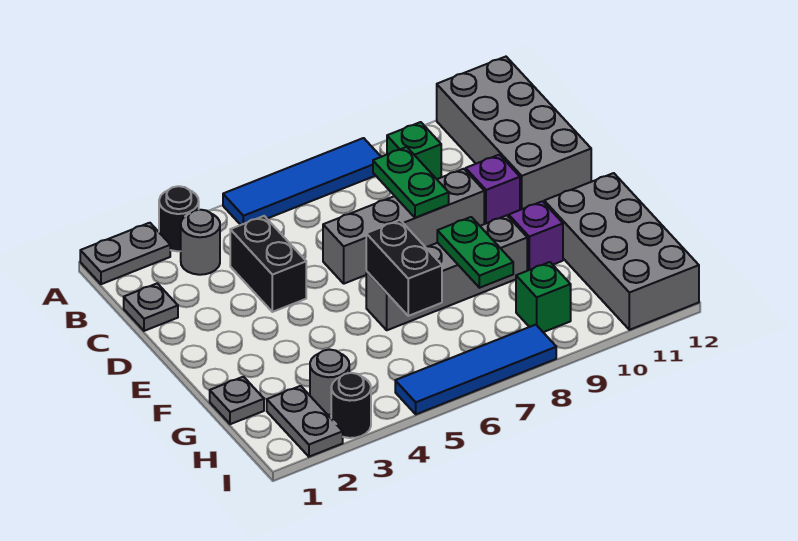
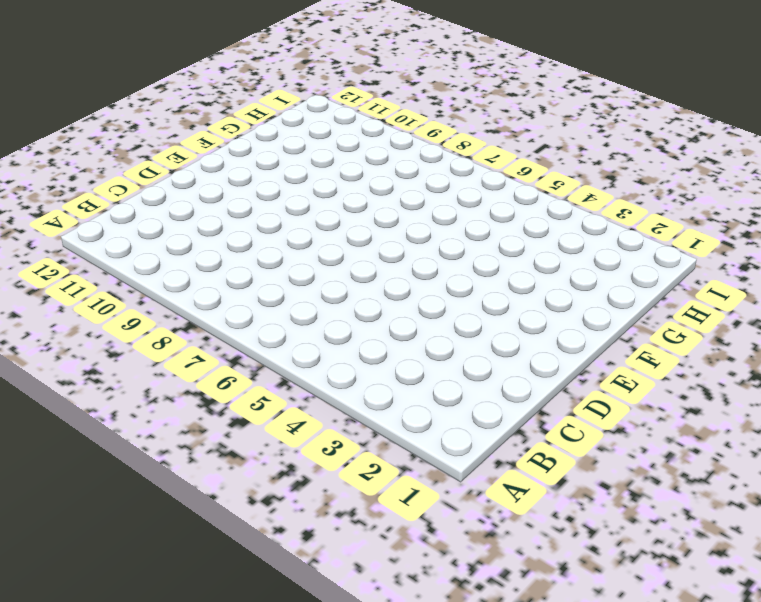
none -> grey 1x2 plate [80,223,170,284]
none -> black 1x1 round brick [159,186,199,251]
none -> blue 1x4 tile [223,138,381,225]

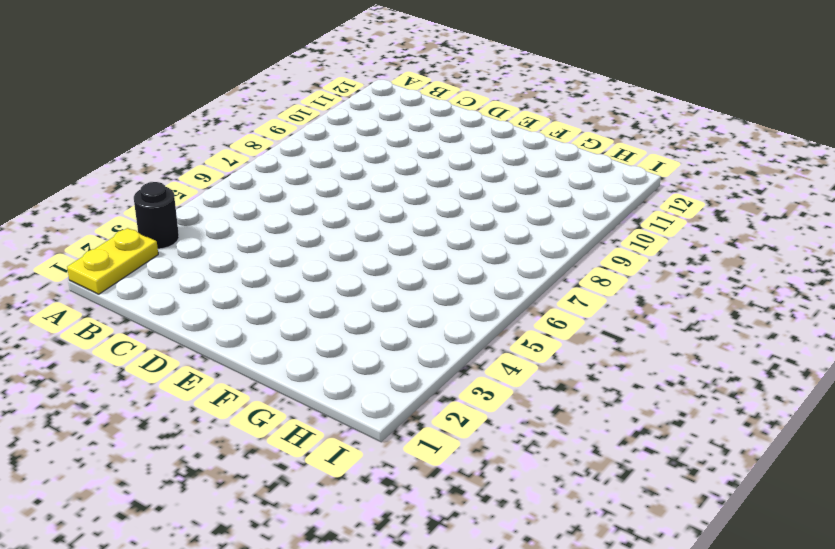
yellow 1x2 plate [67,228,158,294] -> grey 1x2 plate [80,223,170,284]
none -> blue 1x4 tile [223,138,381,225]
none -> grey 2x4 brick [437,57,591,210]
none -> grey 1x1 round brick [181,210,220,275]

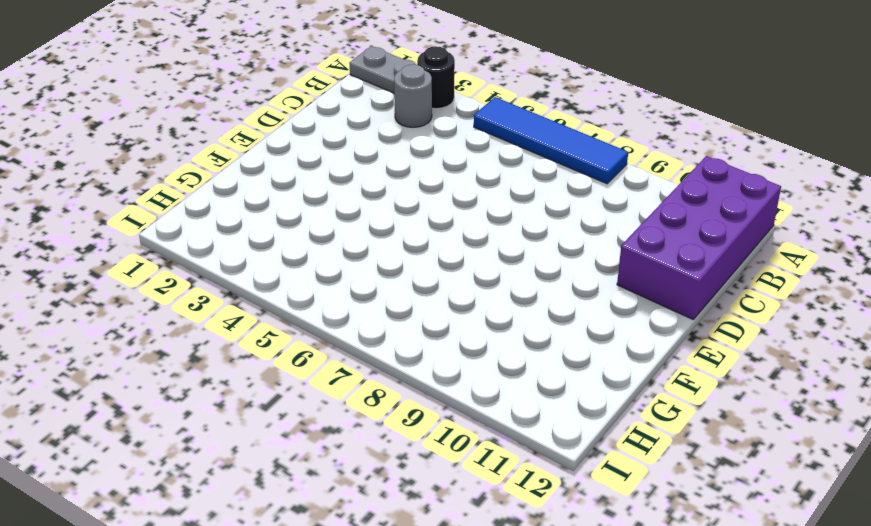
purple 2x4 brick [617,156,781,320] -> grey 2x4 brick [437,57,591,210]
none -> green 1x1 brick [387,122,441,179]
none -> grey 1x1 plate [124,283,178,331]
none -> black 1x2 brick [230,216,306,312]

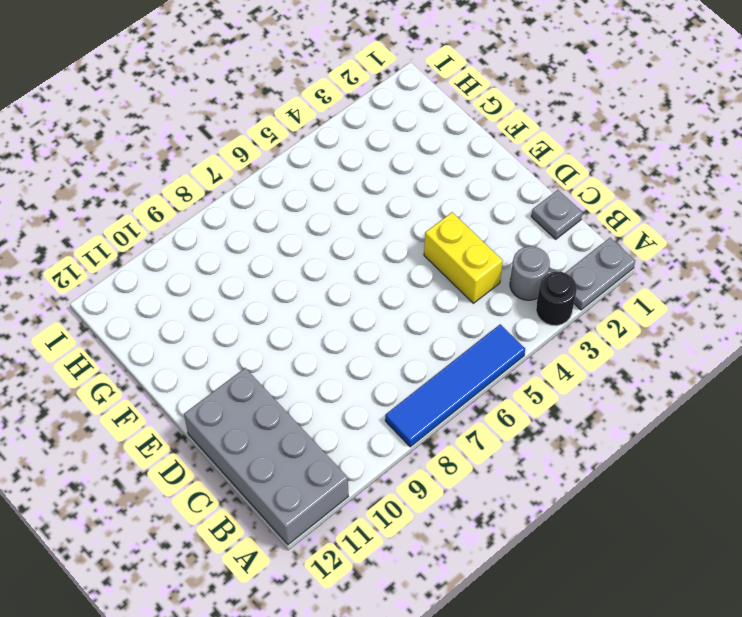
yellow 1x2 brick [424,212,503,303] -> black 1x2 brick [230,216,306,312]
none -> green 1x1 brick [387,122,441,179]
none -> grey 1x4 brick [323,169,484,284]
none -> purple 1x1 brick [466,155,520,224]

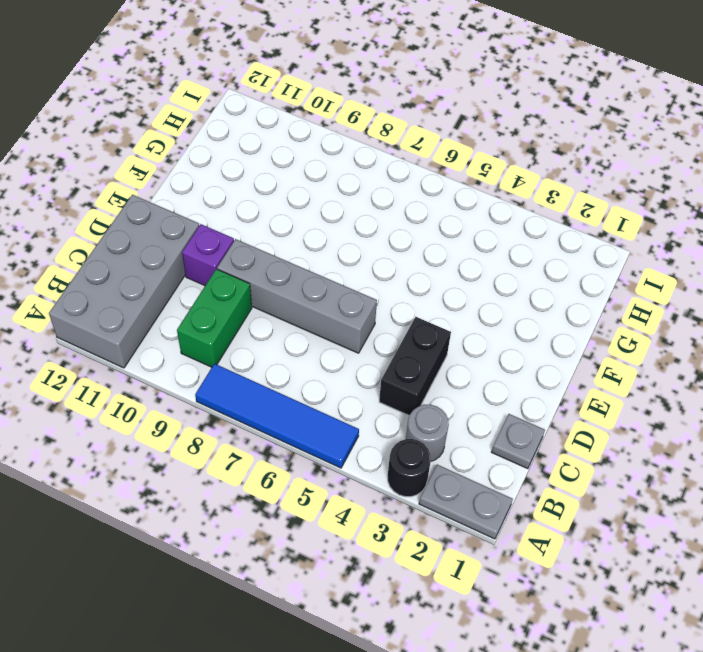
green 1x2 brick [177,269,252,367] -> green 1x1 brick [387,122,441,179]
none -> grey 1x4 brick [366,215,527,330]
none -> purple 1x1 brick [509,201,563,271]
none -> grey 2x4 brick [544,173,699,330]

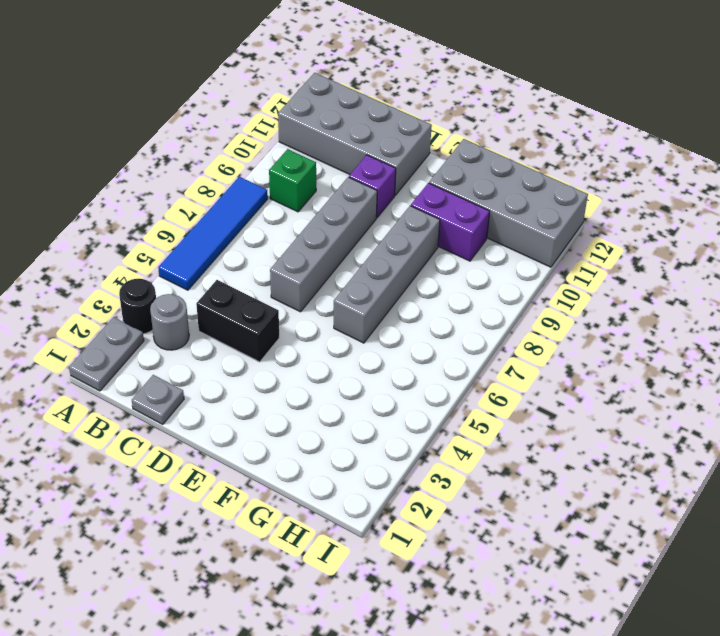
purple 1x2 brick [411,183,490,261] -> purple 1x1 brick [509,201,563,271]
none -> grey 1x1 plate [210,377,264,424]
none -> grey 1x2 plate [267,386,343,457]
none -> grey 1x1 round brick [310,350,349,415]

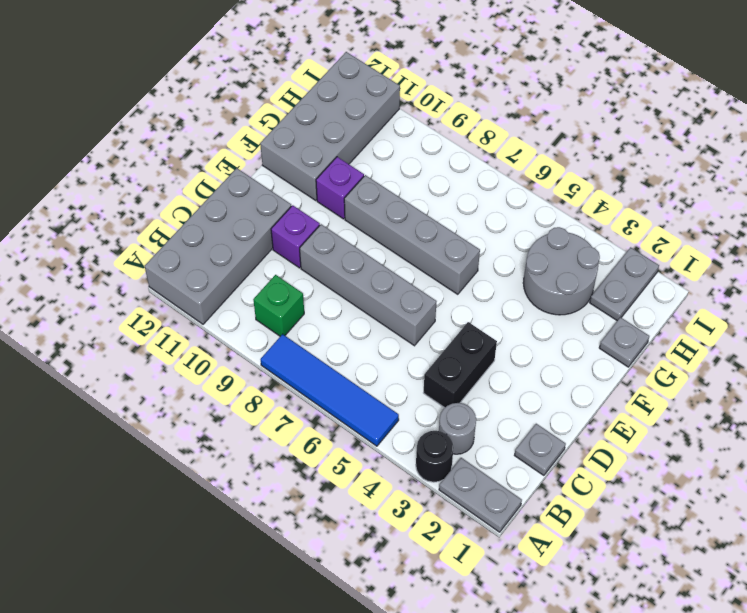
grey 2x2 round brick [523,227,600,315] -> grey 1x1 round brick [310,350,349,415]
none -> green 1x1 brick [516,262,571,332]
none -> black 1x1 round brick [331,373,371,438]
none -> blue 1x4 tile [395,325,556,414]

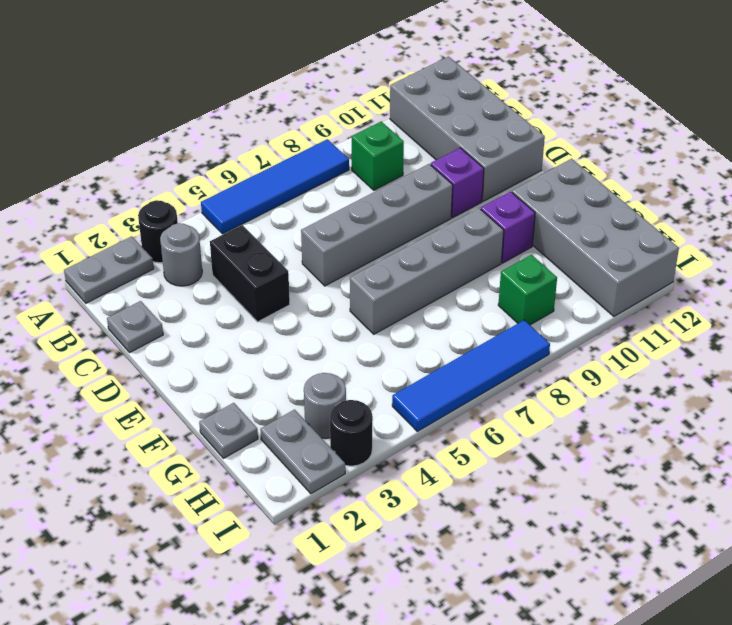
none -> green 1x2 plate [373,147,449,218]
none -> black 1x2 brick [366,220,442,316]
none -> green 1x2 plate [437,217,513,288]

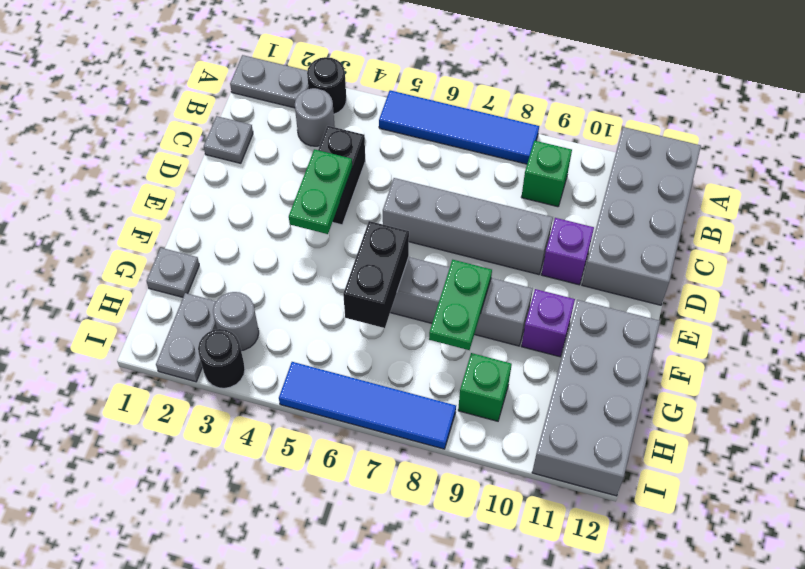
green 1x2 plate [289,149,352,234] -> green 1x2 plate moved to [373,147,449,218]

